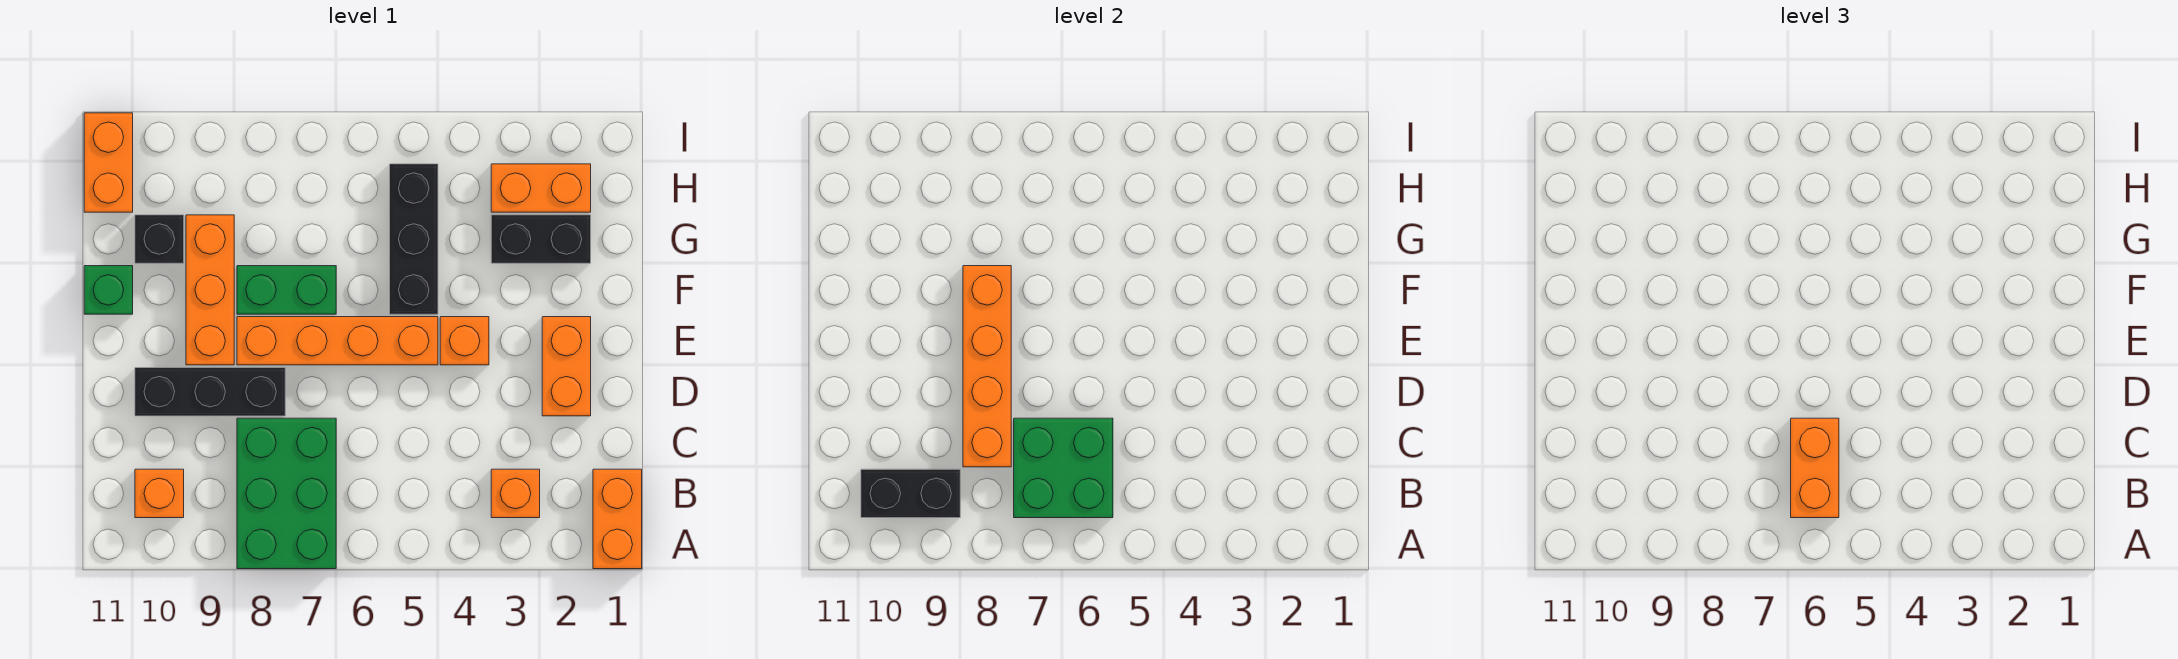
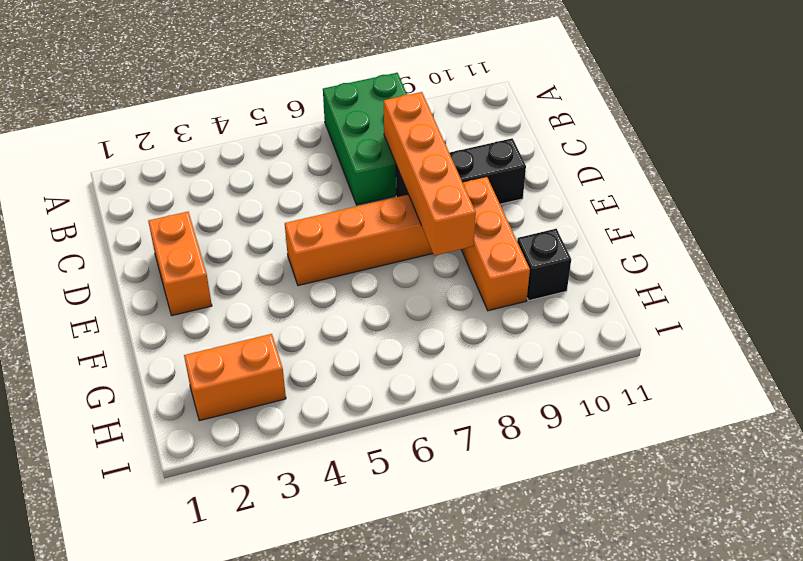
none -> orange 1x2 brick [593,469,642,569]
none -> orange 1x1 brick [491,469,540,518]
none -> orange 1x1 brick [135,469,184,518]

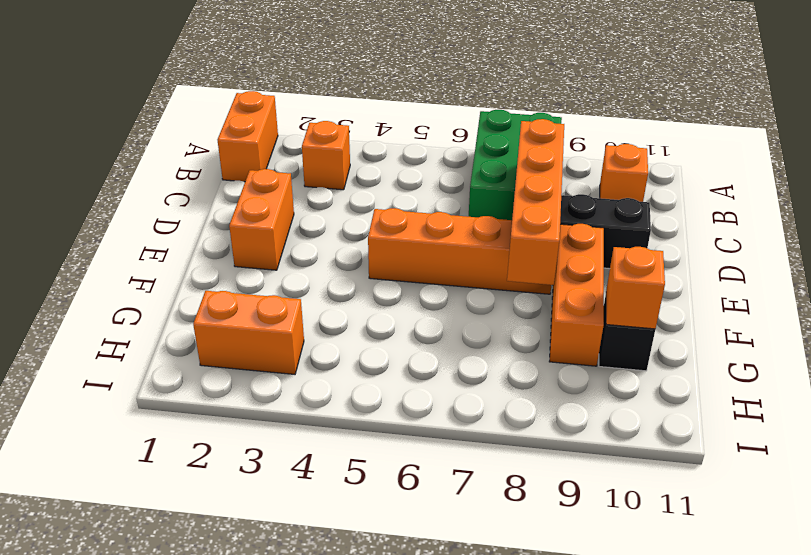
orange 1x1 brick [606,247,665,329] -> orange 1x1 brick moved to [440,317,489,365]
none -> black 1x3 brick [390,164,438,314]
none -> green 1x2 brick [237,266,336,314]
none -> green 1x1 brick [84,266,133,314]

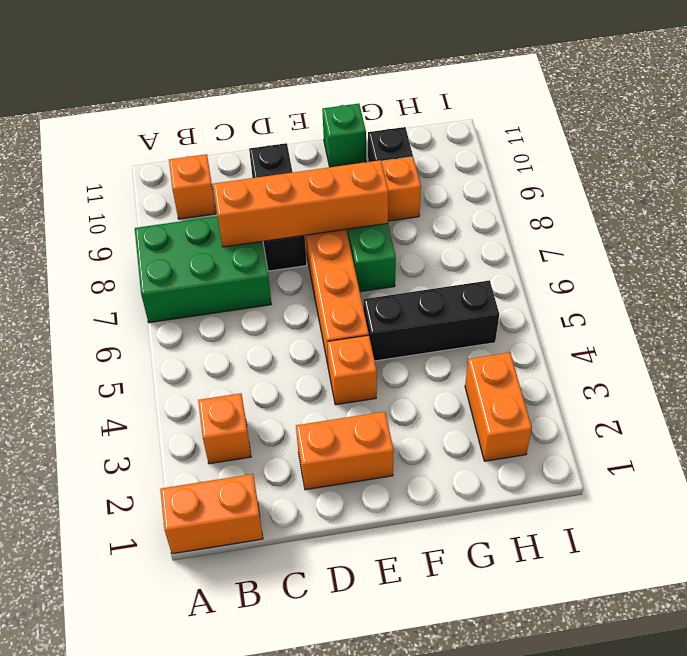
none -> black 1x2 brick [491,215,591,263]
none -> orange 1x2 brick [84,113,133,212]
none -> green 2x2 brick [1014,418,1113,518]

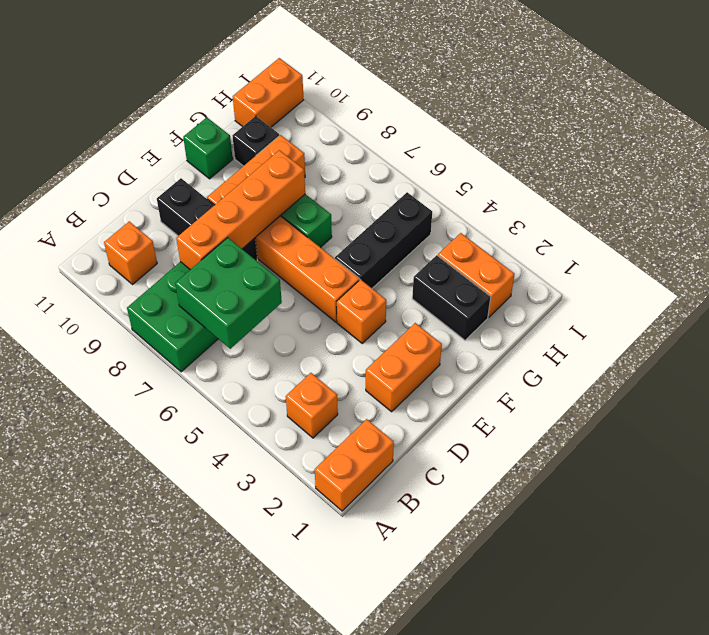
none -> black 1x2 brick [861,469,960,518]
none -> orange 1x2 brick [1791,418,1839,518]

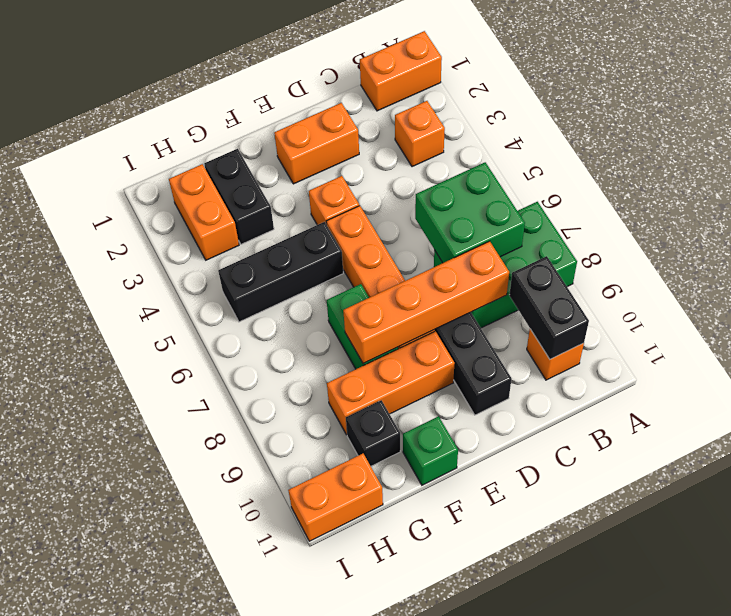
none -> orange 1x2 brick [1791,418,1839,518]

